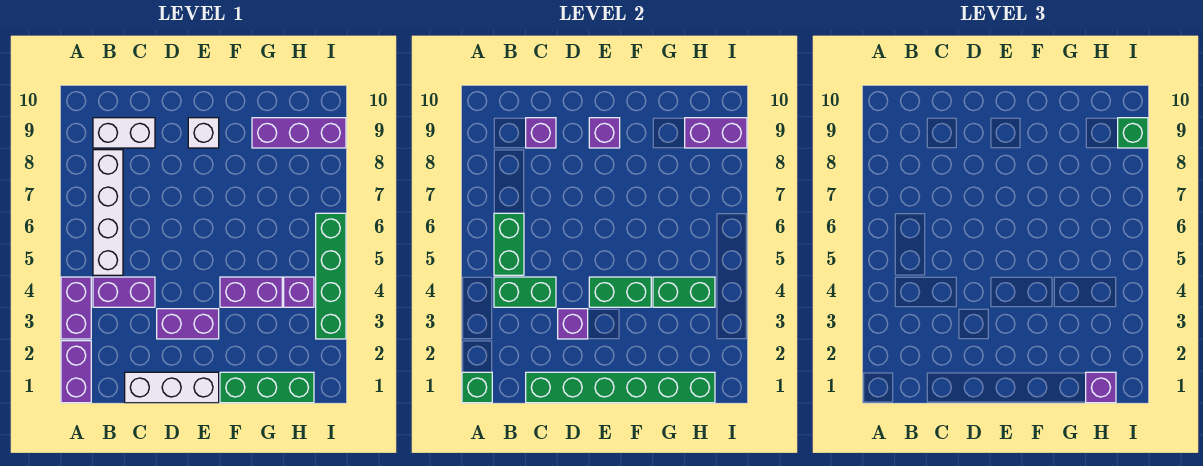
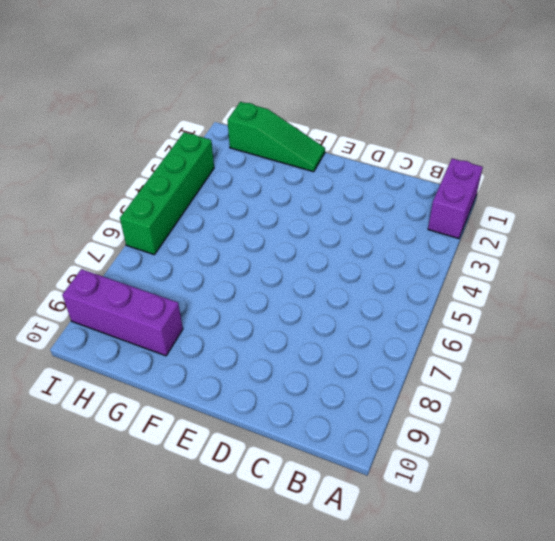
green 1x3 slope [228,102,325,172] -> green 1x3 brick [220,372,314,403]
none -> purple 1x2 brick [61,277,91,339]
none -> purple 1x2 brick [93,277,155,307]
none -> white 1x4 brick [93,150,123,275]

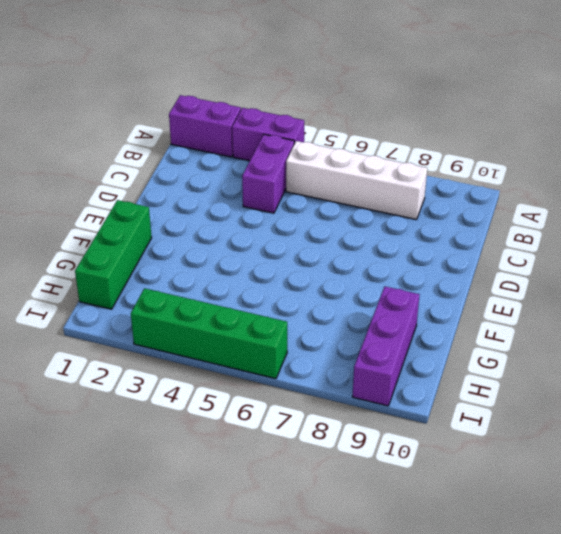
none -> white 1x2 brick [93,118,155,148]
none -> white 1x3 brick [125,372,219,403]
none -> purple 1x2 brick [157,309,219,339]

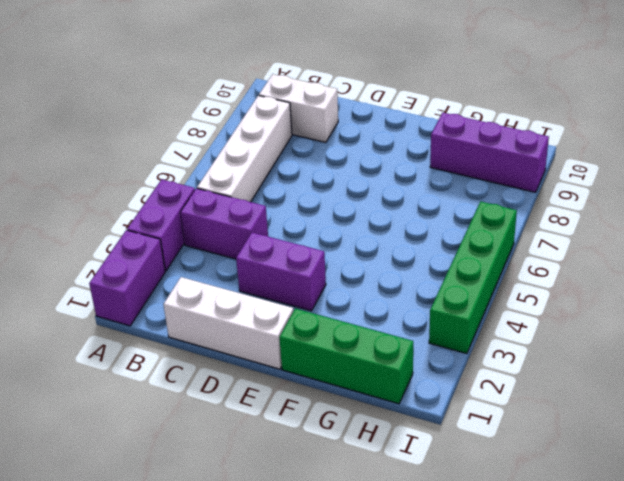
none -> white 1x1 brick [188,118,219,148]
none -> purple 1x2 brick [220,277,282,307]
none -> purple 1x1 brick [284,277,314,307]

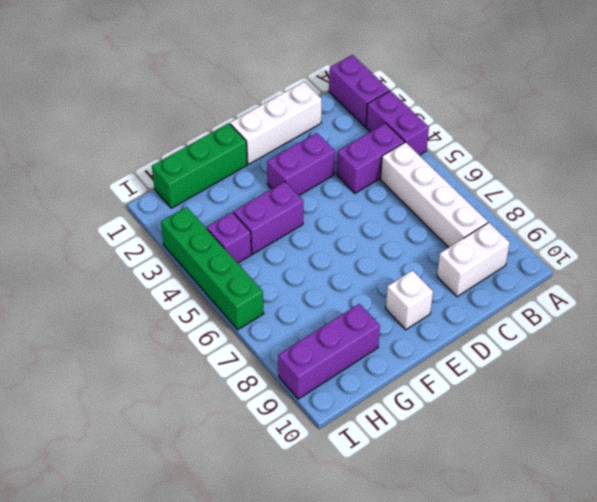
none -> green 1x1 brick [462,372,492,403]
none -> green 1x2 brick [494,277,556,307]
none -> green 1x2 brick [494,213,524,275]

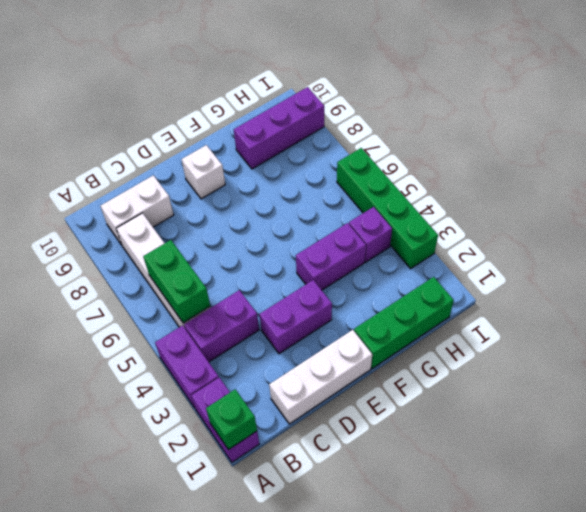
none -> green 1x2 brick [494,277,556,307]
none -> green 1x6 brick [526,372,715,403]
none -> purple 1x1 brick [526,118,556,148]

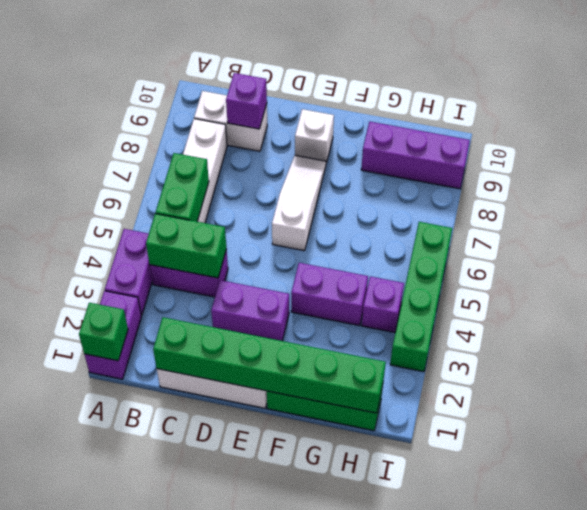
white 1x3 slope [272,155,326,251] -> none
none -> purple 1x1 brick [558,309,588,339]
none -> green 1x2 brick [589,277,651,307]
none -> purple 1x1 brick [589,118,620,148]

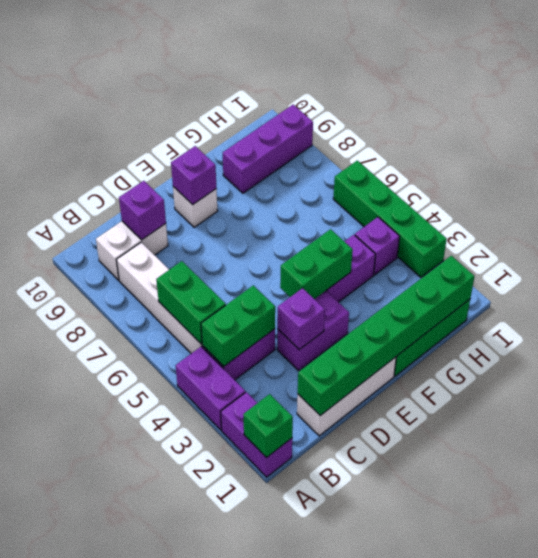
none -> green 1x2 brick [653,277,715,307]
none -> purple 1x2 brick [685,118,747,148]
none -> purple 1x1 brick [1086,372,1116,403]

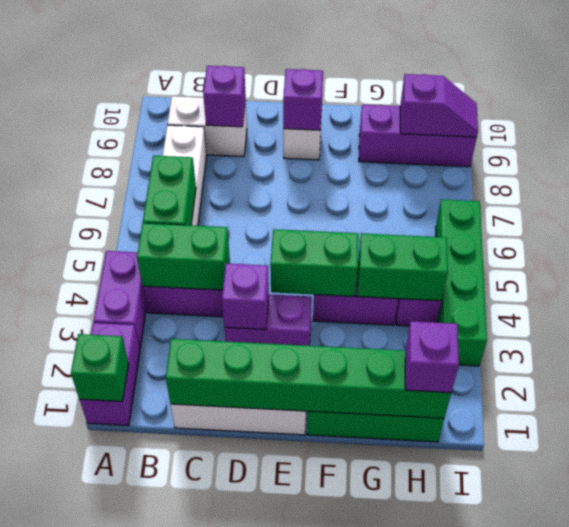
purple 1x2 slope [400,74,478,137] -> purple 1x2 brick [685,118,747,148]
none -> green 1x1 brick [1118,118,1148,148]

